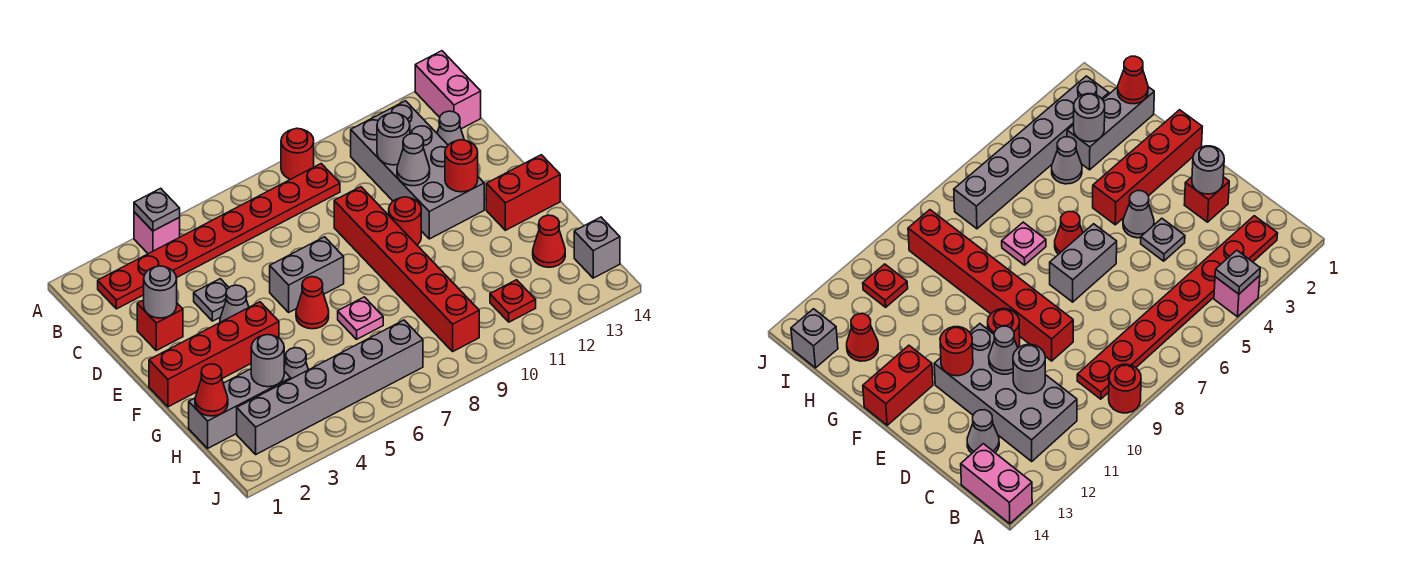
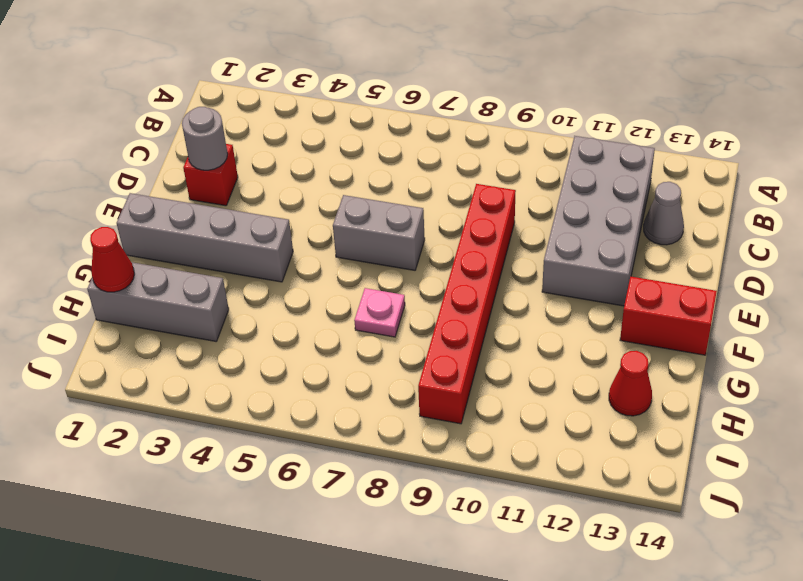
grey 1x4 brick [117,193,293,282] -> red 1x4 brick [149,302,279,407]
none -> pink 1x1 brick [134,212,180,254]
none -> red 1x1 round brick [281,128,314,179]
none -> pink 1x2 brick [415,51,481,129]

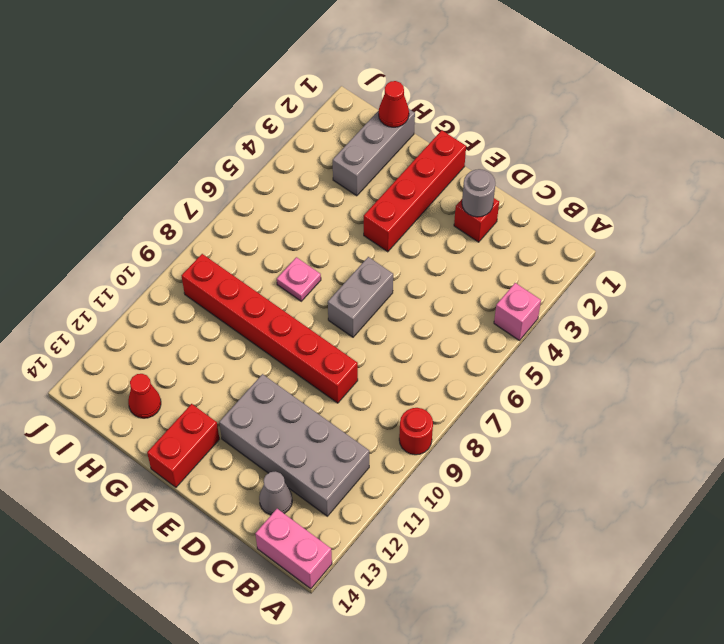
none -> red 1x8 plate [98,164,340,309]
none -> grey 1x1 plate [194,279,229,321]
none -> grey 1x1 cone [220,285,249,322]

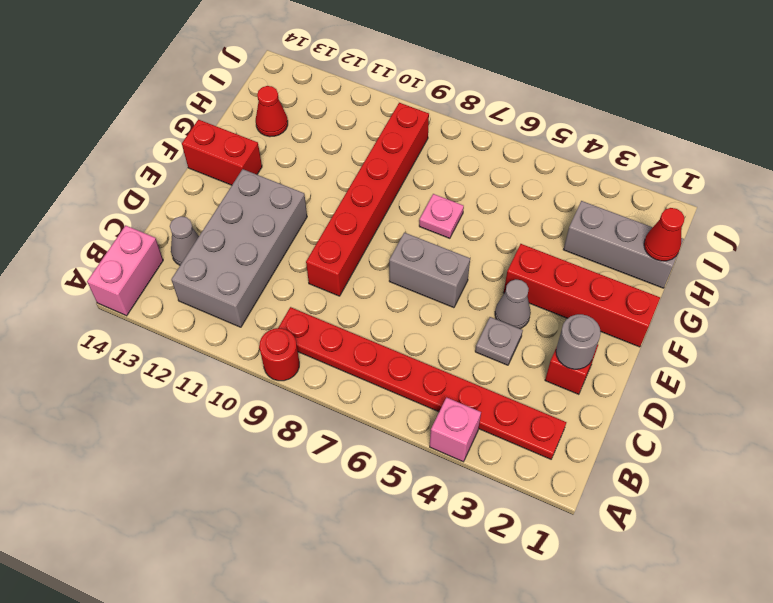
none -> red 1x1 round brick [389,197,421,245]
none -> red 1x1 cone [296,277,329,329]
none -> grey 1x1 cone [284,348,308,379]

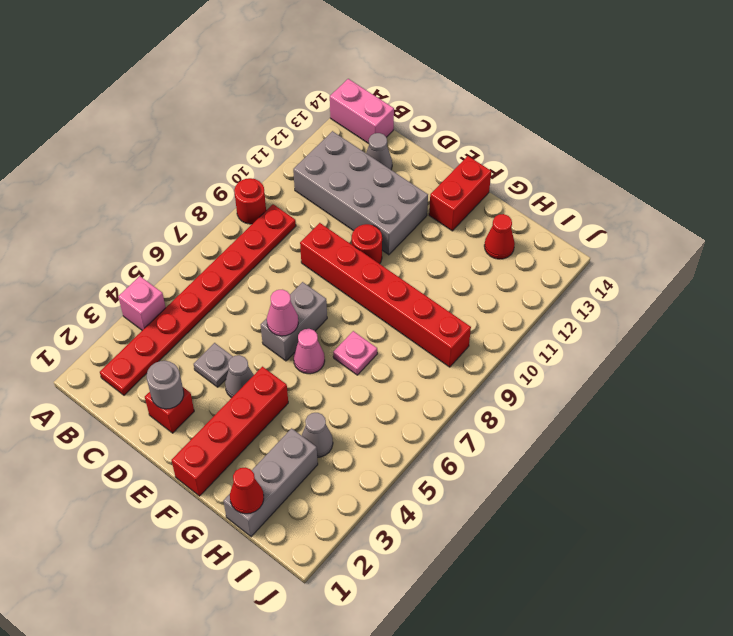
pink 1x1 cone [267,290,298,336] -> none
pink 1x1 cone [293,329,325,374] -> red 1x1 cone [296,277,329,329]
none -> grey 1x6 brick [237,320,423,454]
none -> red 1x1 plate [490,280,536,322]
none -> grey 1x1 brick [574,217,620,278]

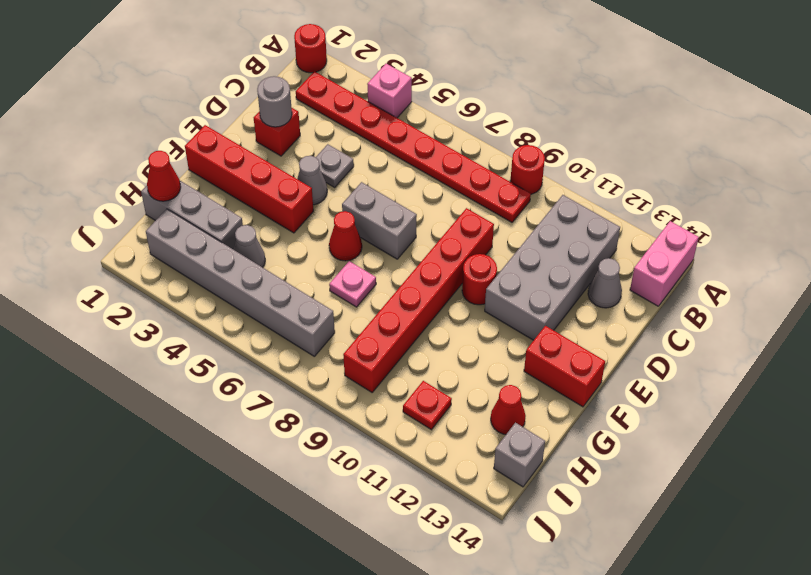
red 1x1 round brick [294,24,327,73] -> red 1x1 round brick moved to [445,140,478,192]
none -> grey 1x1 plate [134,188,180,231]
none -> grey 1x1 round brick [377,113,410,165]
none -> grey 1x1 cone [397,134,430,186]

